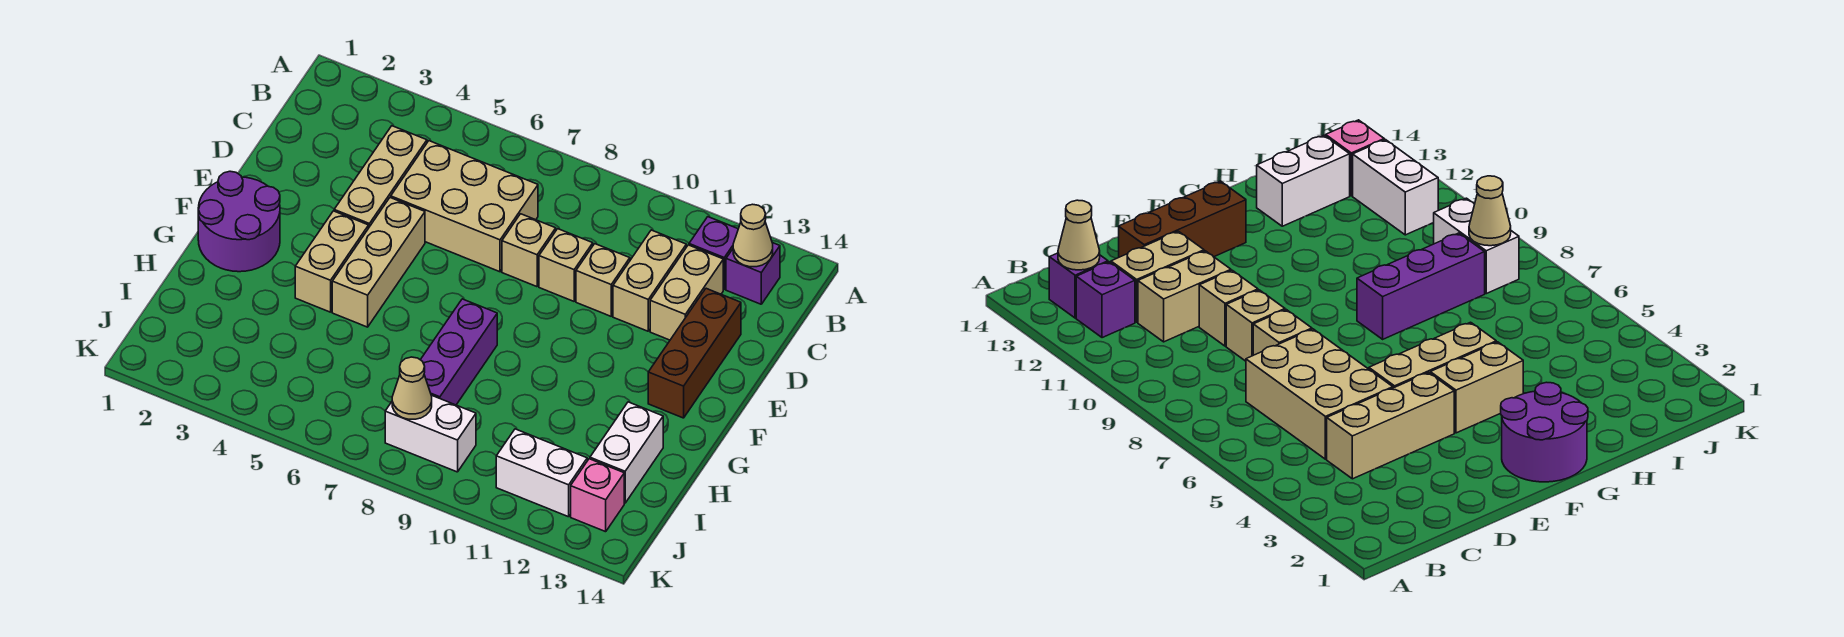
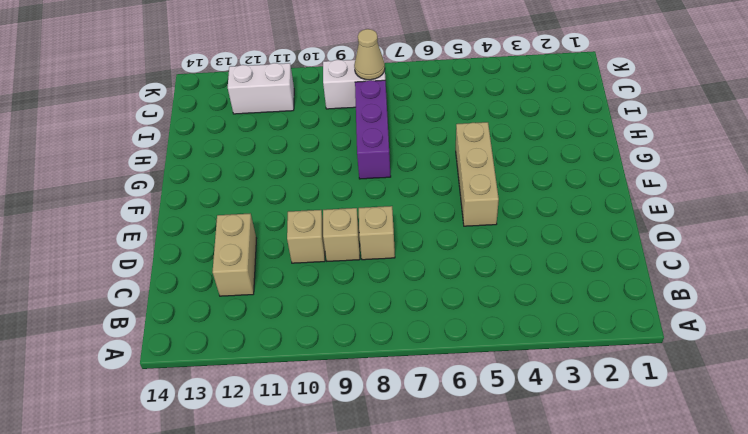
none -> purple 1x1 brick [689,217,738,289]
none -> purple 1x1 brick [726,243,780,304]
none -> tan 1x3 brick [334,126,427,227]

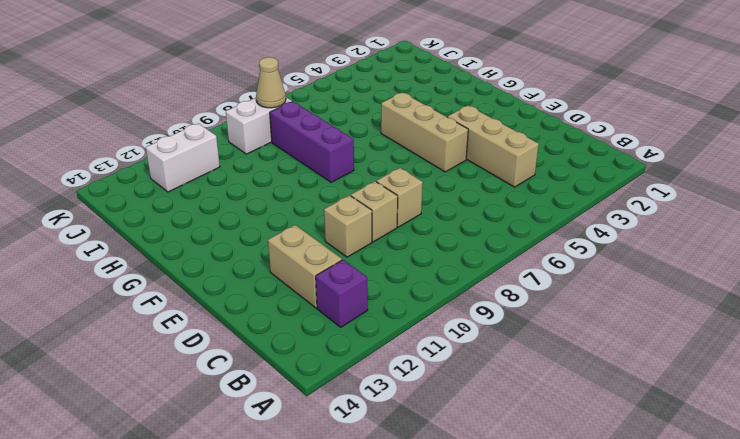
none -> purple 1x1 brick [726,243,780,304]
none -> tan 2x3 brick [391,141,538,272]
none -> tan 1x2 brick [613,230,686,331]

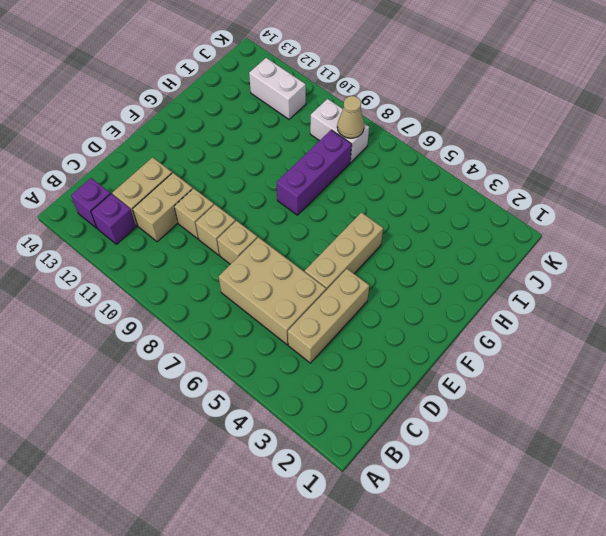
none -> brown 1x3 brick [648,288,741,418]
none -> purple 2x2 round brick [198,171,280,272]
none -> tan 1x2 brick [295,211,369,312]

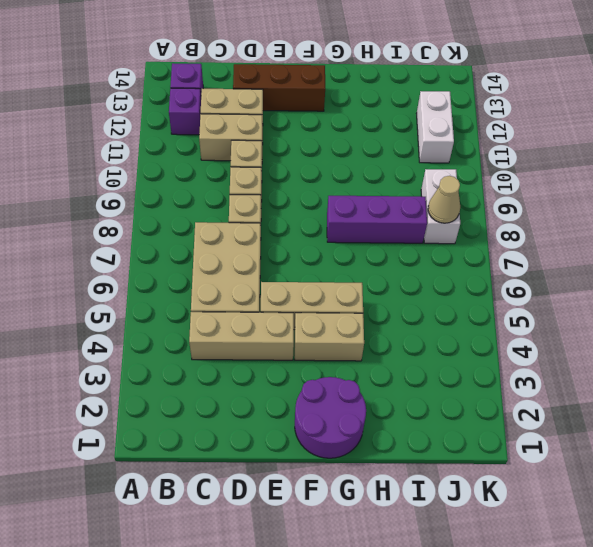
none -> white 1x2 brick [590,402,663,503]
none -> pink 1x1 brick [571,459,624,532]
none -> tan 1x1 cone [733,204,773,267]

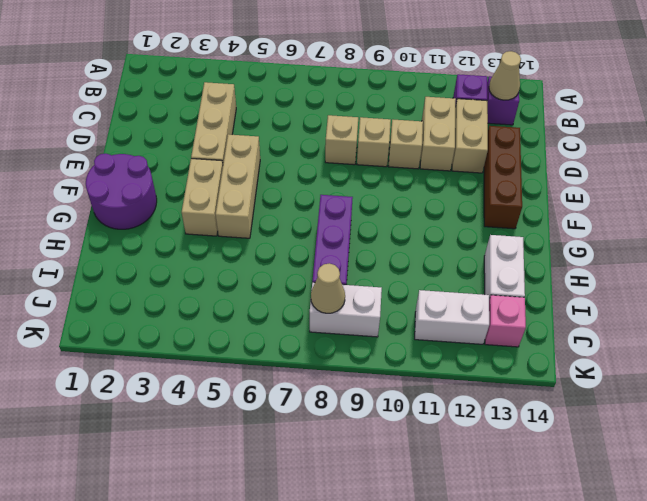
none -> tan 2x3 brick [391,141,538,272]

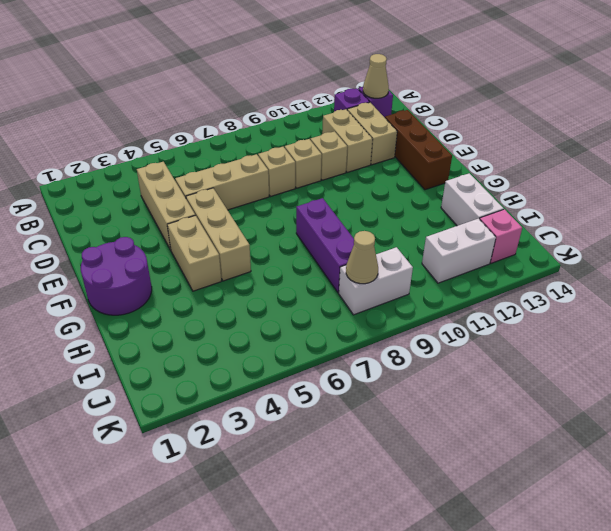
tan 1x3 brick [175,154,269,210] -> tan 2x3 brick [391,141,538,272]

